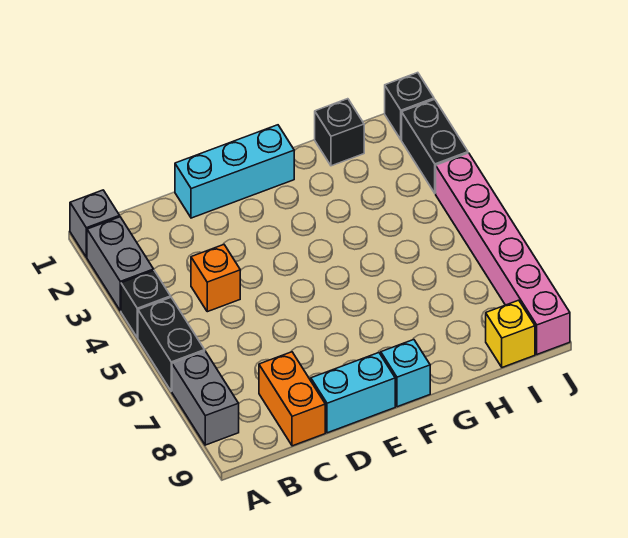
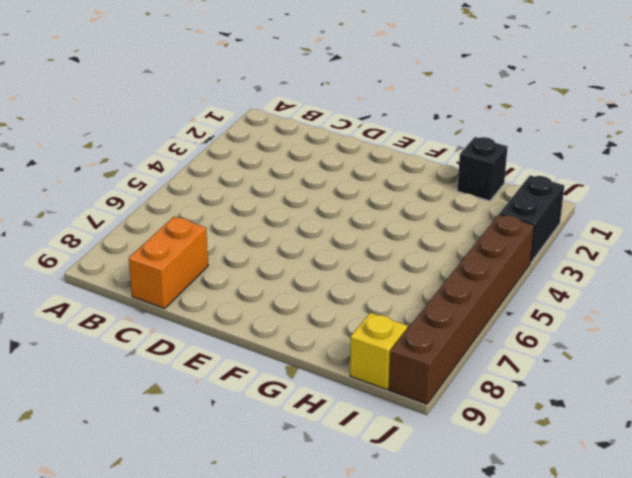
brown 1x6 brick [389,215,534,404] -> pink 1x6 brick [436,153,570,354]
none -> grey 1x1 brick [70,190,120,257]
none -> grey 1x2 brick [87,217,154,311]
none -> black 1x1 brick [121,271,171,338]

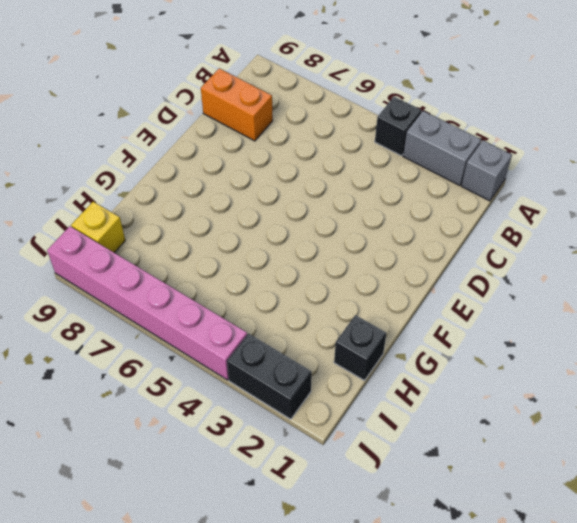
none -> black 1x2 brick [138,298,205,391]
none -> grey 1x2 brick [172,351,239,445]
none -> orange 1x1 brick [191,244,240,312]

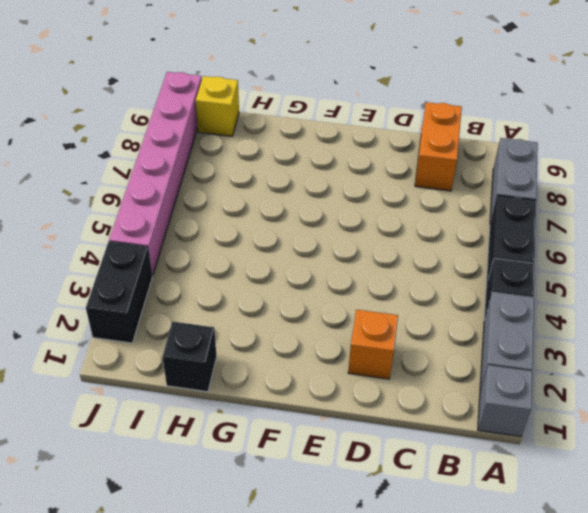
orange 1x1 brick [348,310,398,379] -> orange 1x1 brick moved to [191,244,240,312]
none -> cyan 1x3 brick [175,125,294,218]
none -> cyan 1x2 brick [311,353,395,433]
none -> cyan 1x1 brick [381,340,430,407]

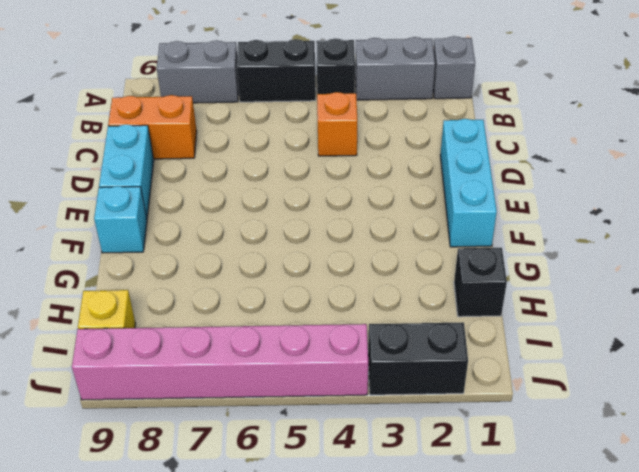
none -> black 1x1 brick [385,73,434,140]

